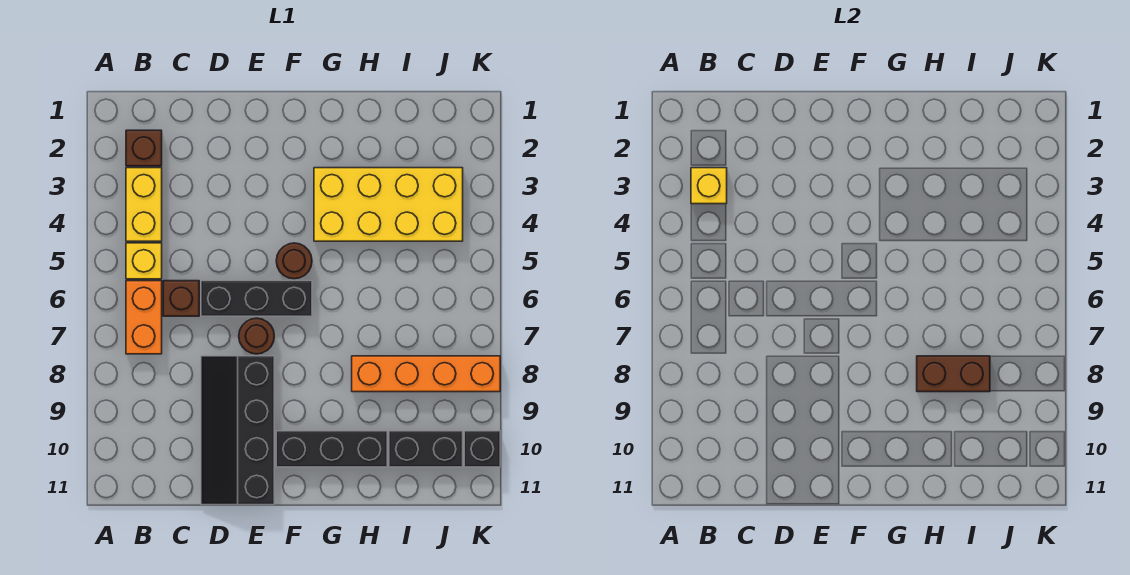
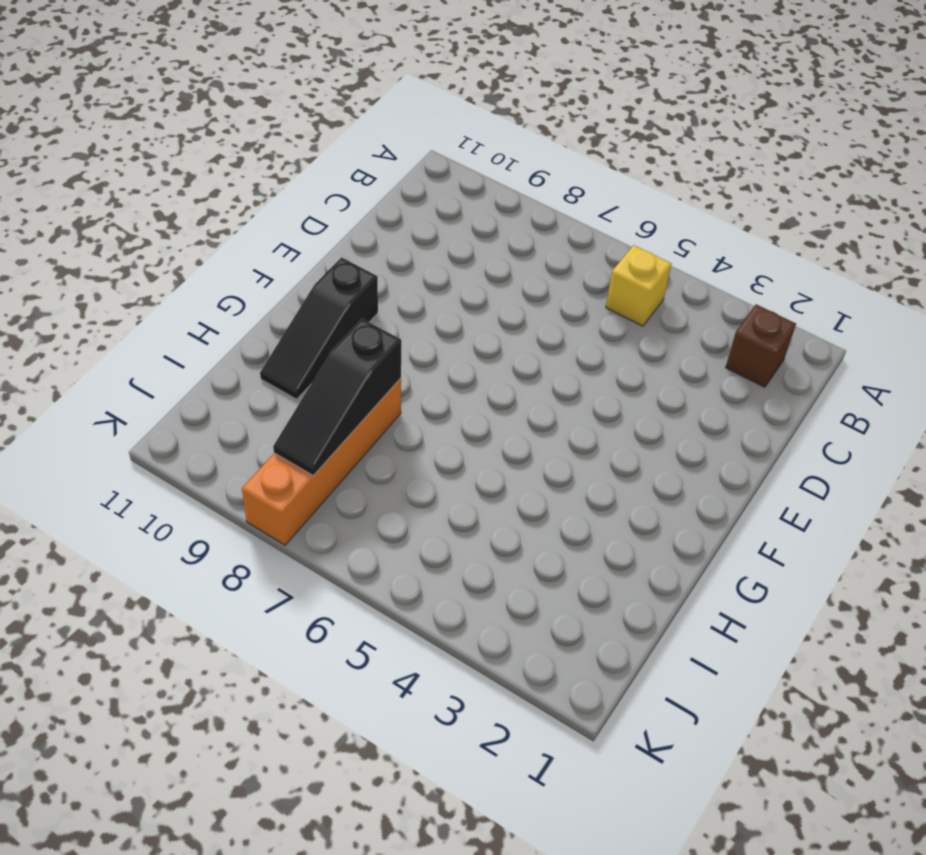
black 1x3 slope [260,257,378,399] -> black 1x3 brick [276,431,387,467]
black 1x3 slope [273,319,401,476] -> brown 1x2 brick [917,356,990,392]
none -> yellow 1x2 brick [126,168,162,241]
none -> orange 1x2 brick [126,281,162,354]
none -> brown 1x1 brick [163,281,199,316]

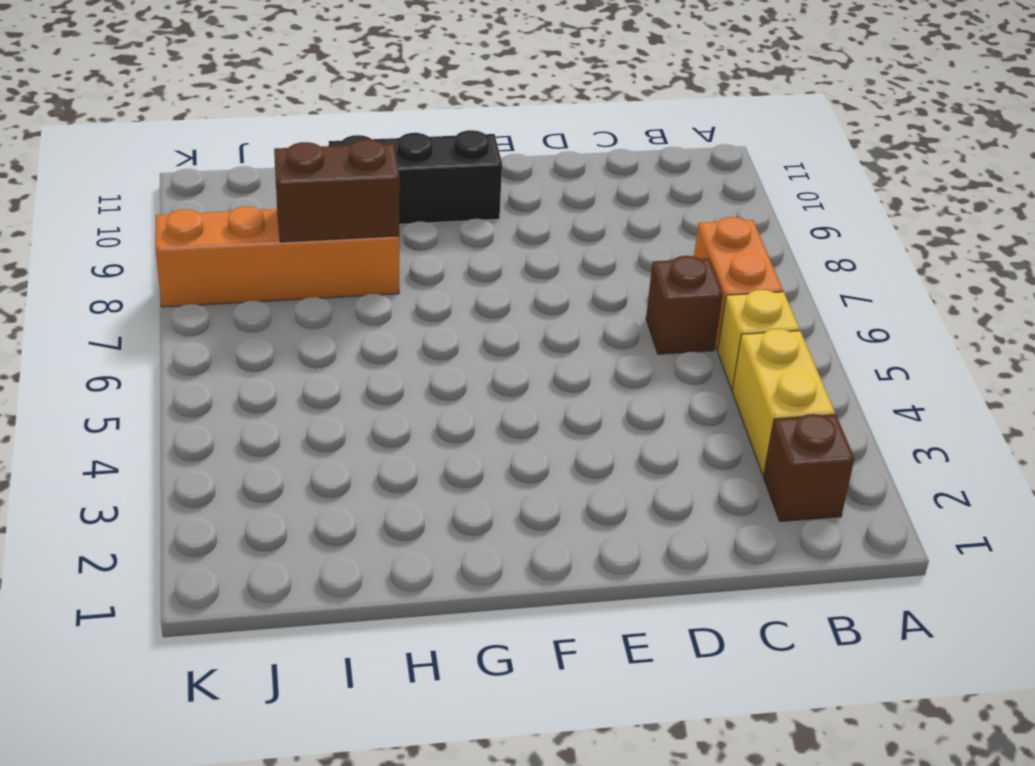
none -> black 1x3 brick [201,281,312,316]
none -> black 2x4 slope [201,356,274,505]
none -> brown 1x1 round brick [239,318,274,354]

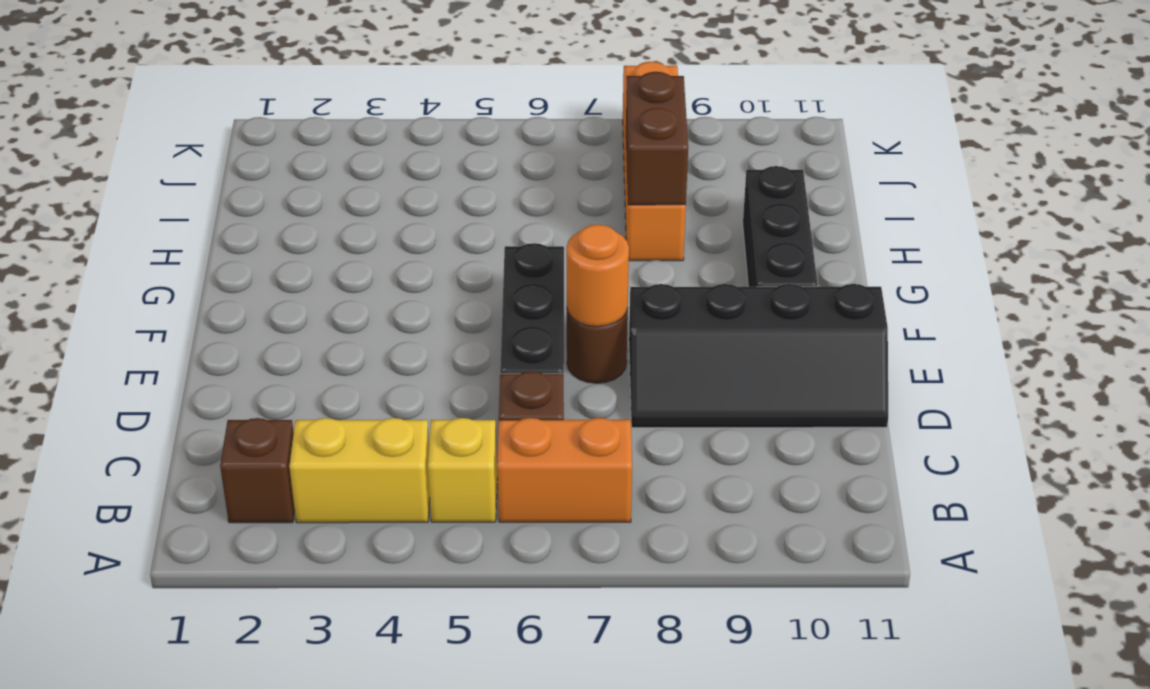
orange 1x1 round brick [566,224,629,327] -> none
none -> brown 1x1 round brick [276,243,312,279]
none -> yellow 2x4 brick [314,168,463,241]
none -> black 1x2 brick [389,431,463,467]

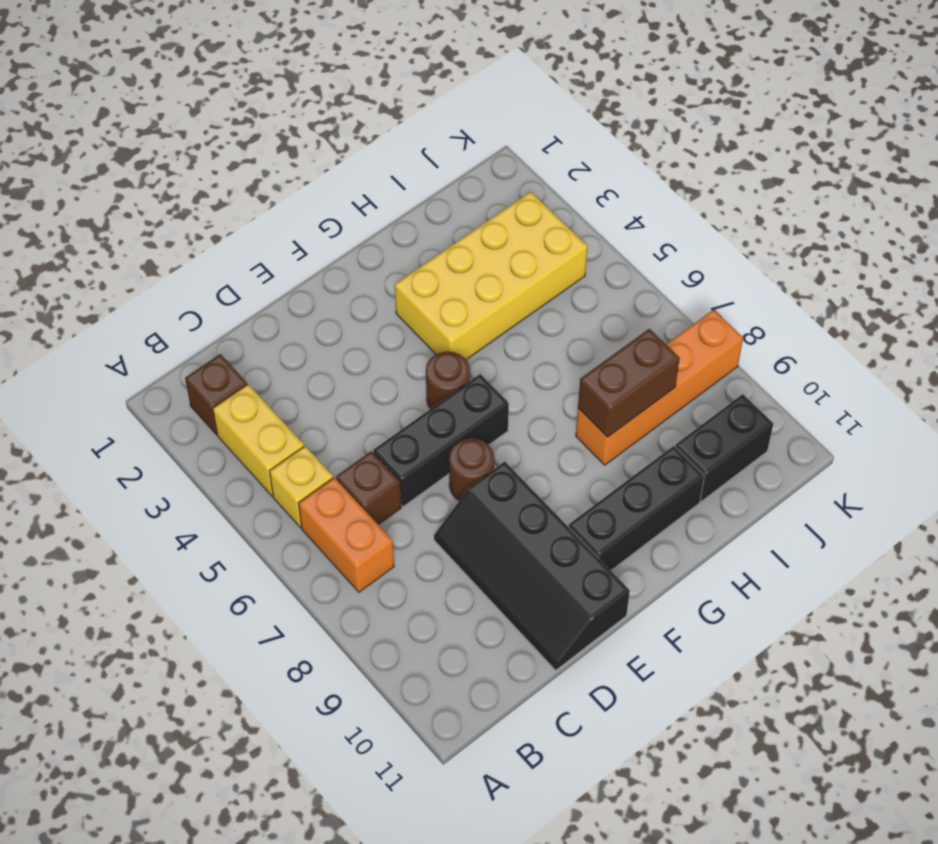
none -> black 1x1 brick [464,431,500,467]
none -> yellow 1x1 brick [691,168,727,204]

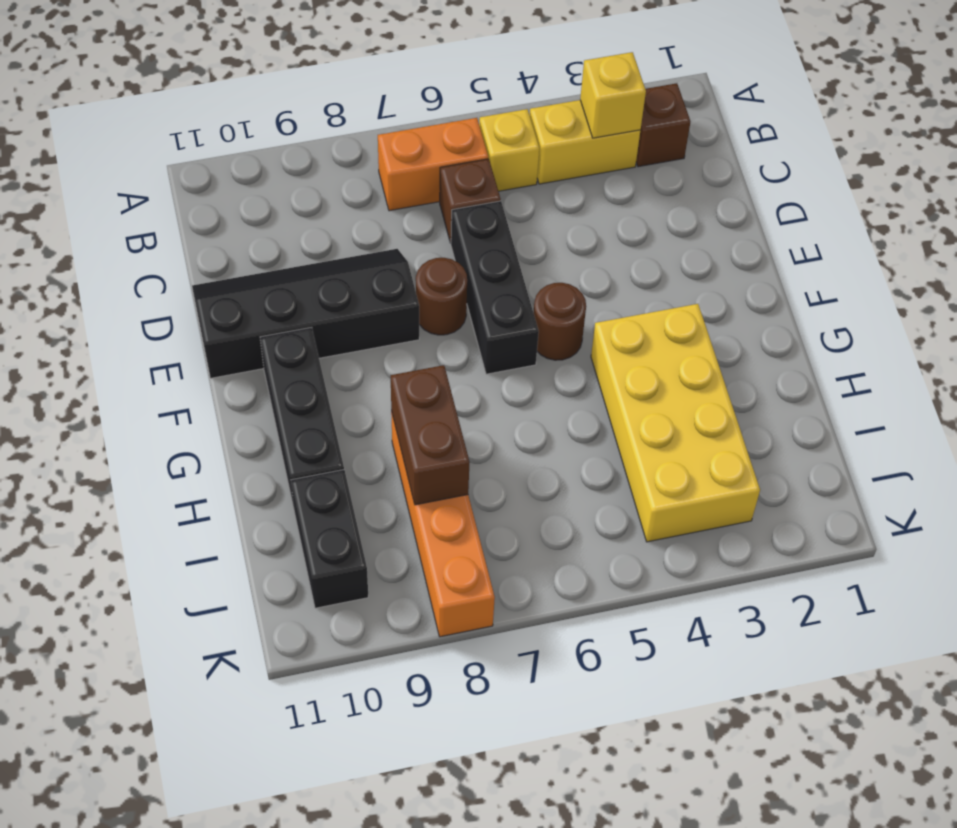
none -> black 1x1 brick [464,431,500,467]

